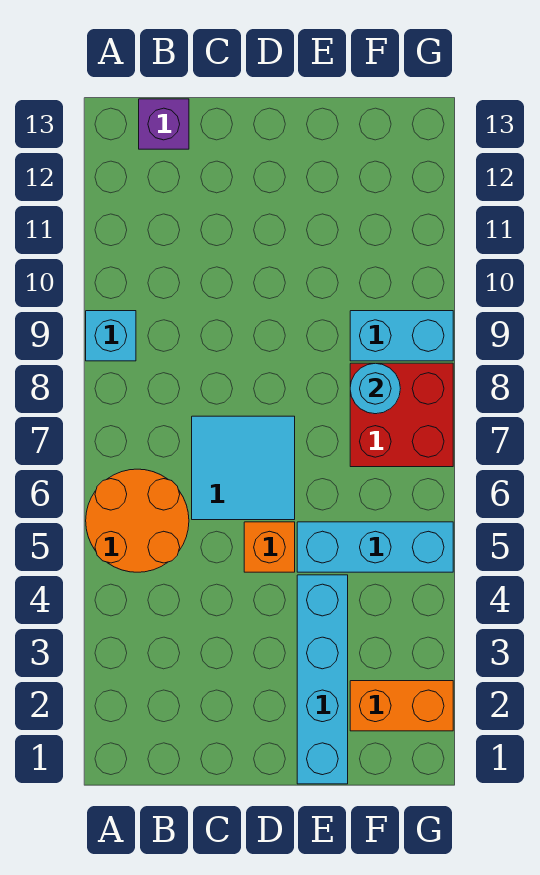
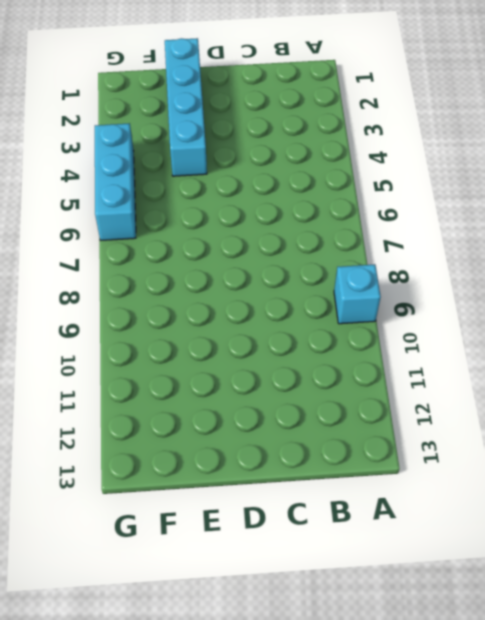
cyan 1x3 brick [95,123,136,240] -> cyan 1x3 brick turned to [297,522,453,572]
none -> orange 2x2 round brick [86,469,189,572]
none -> purple 1x1 brick [139,99,189,149]

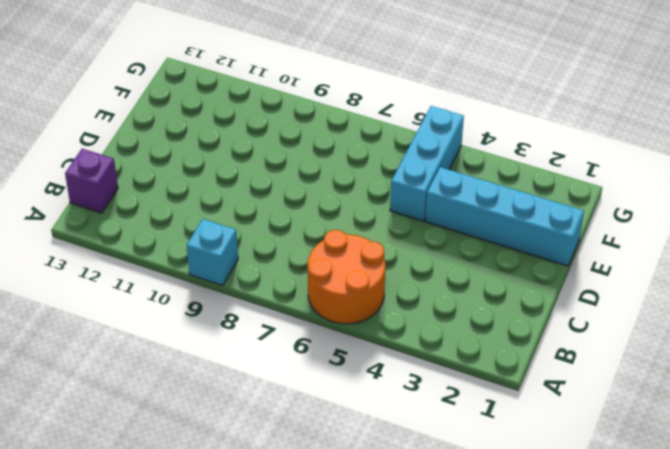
none -> cyan 2x2 tile [192,416,295,520]
none -> orange 1x1 brick [244,522,295,572]

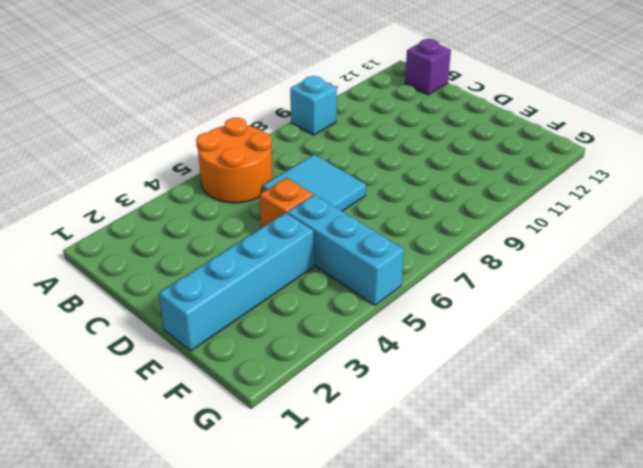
none -> orange 1x2 brick [350,681,453,731]
none -> red 2x2 brick [350,363,453,467]

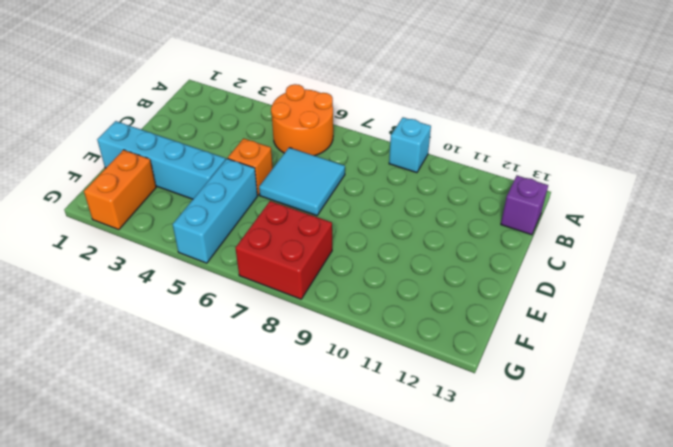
none -> cyan 1x2 brick [350,311,453,361]
none -> cyan 1x1 round brick [350,363,400,414]

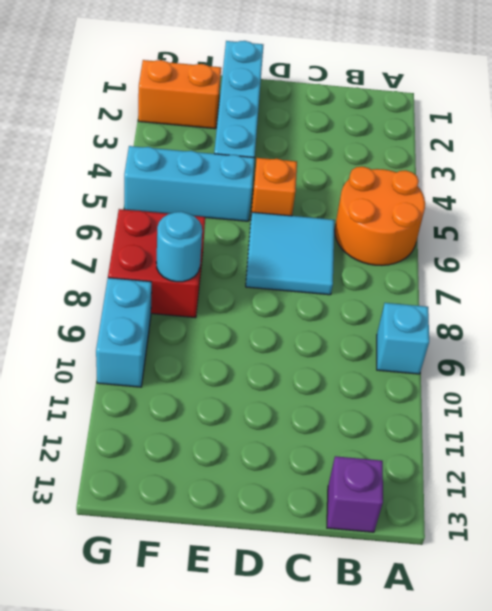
cyan 1x2 brick [96,278,152,387] -> cyan 1x2 brick turned to [350,311,453,361]

